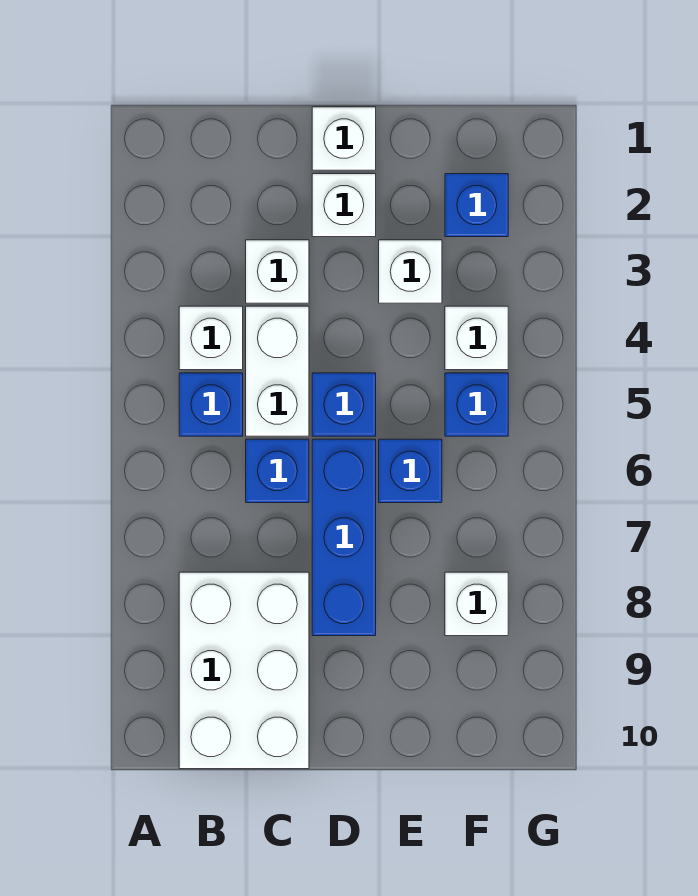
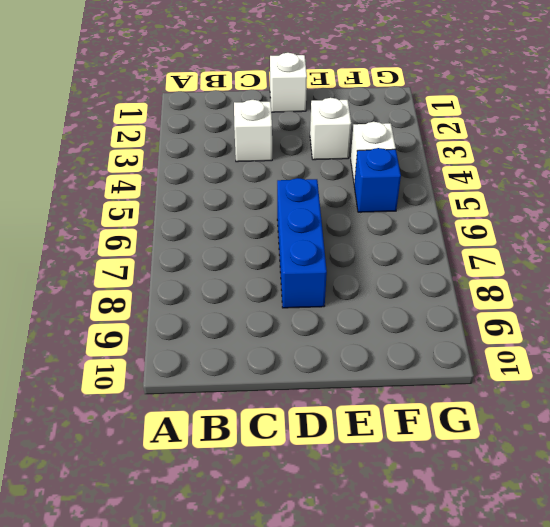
none -> white 1x1 brick [179,306,243,370]
none -> blue 1x1 brick [179,373,243,436]
none -> white 2x3 brick [179,572,309,769]

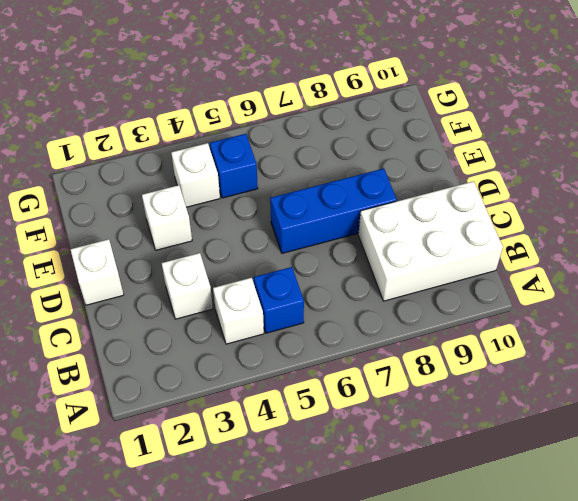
none -> white 1x2 brick [246,306,309,436]
none -> blue 1x1 brick [246,439,309,503]
none -> white 1x1 brick [312,174,376,237]

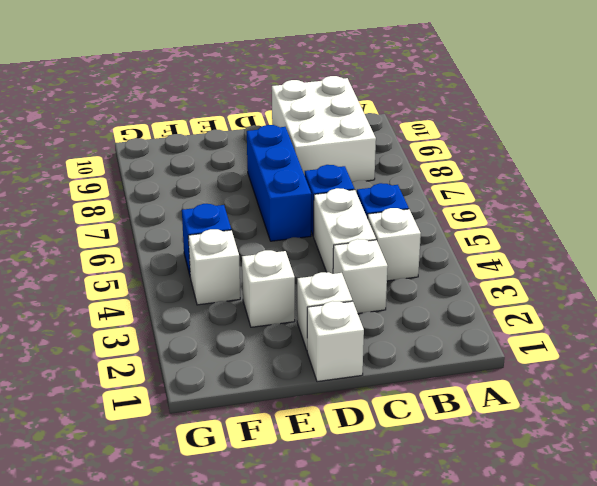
none -> blue 1x1 brick [312,373,376,436]
none -> blue 1x1 brick [379,439,442,503]
none -> blue 1x1 brick [445,174,508,237]

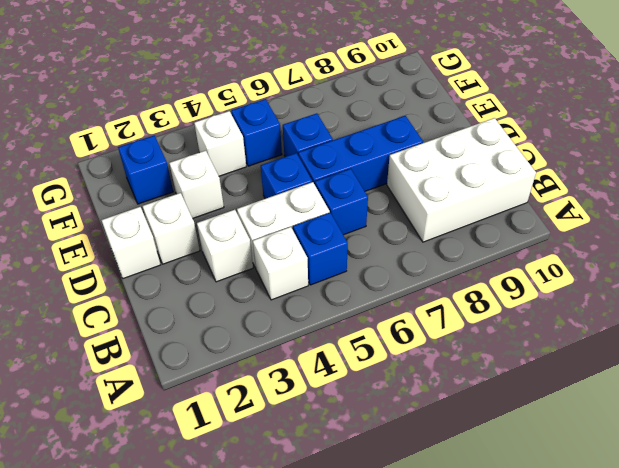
none -> white 1x1 brick [445,572,508,636]

